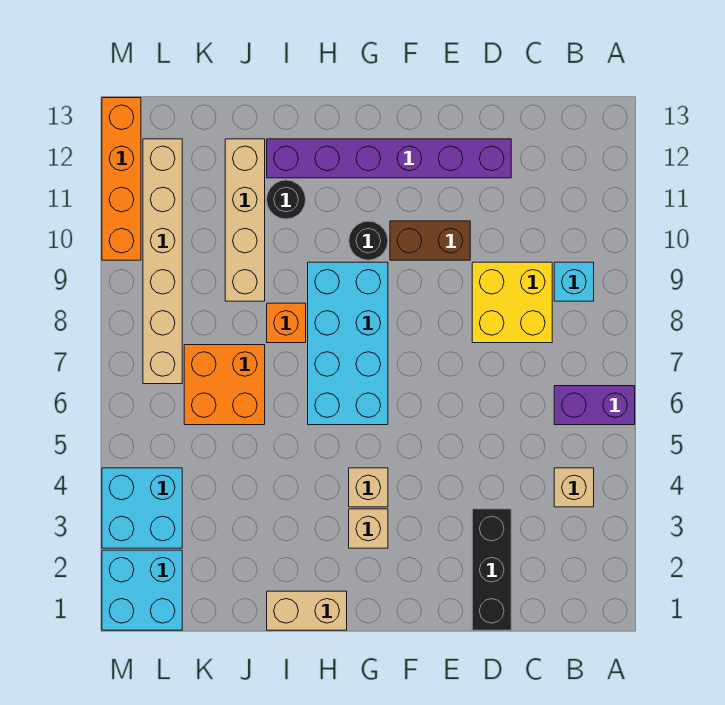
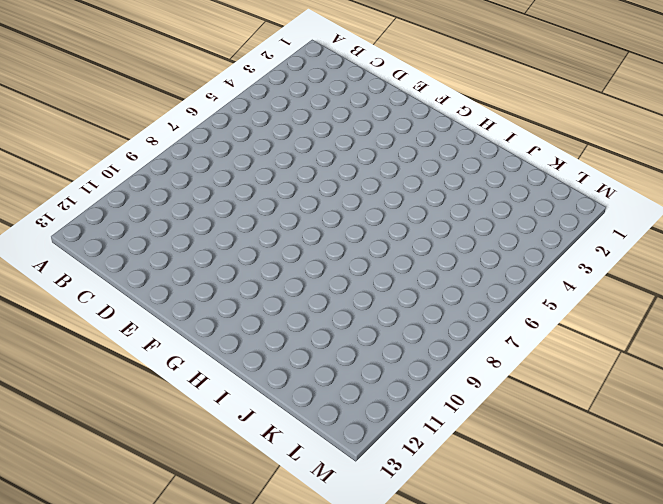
none -> purple 1x2 brick [554,386,635,425]
none -> tan 1x1 brick [554,468,594,507]
none -> cyan 1x1 brick [554,262,594,301]

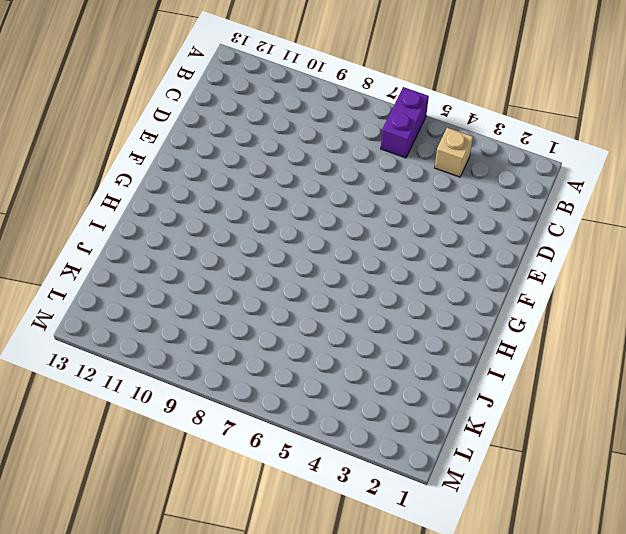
none -> cyan 1x1 brick [554,262,594,301]
none -> yellow 2x2 brick [472,262,552,343]
none -> black 1x3 brick [472,509,511,630]

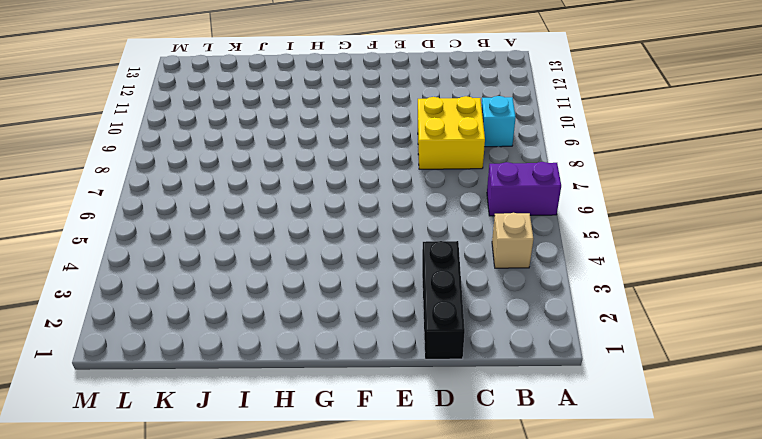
none -> purple 1x6 brick [267,139,511,178]
none -> brown 1x2 brick [390,221,470,260]
none -> tan 1x1 brick [349,509,388,548]

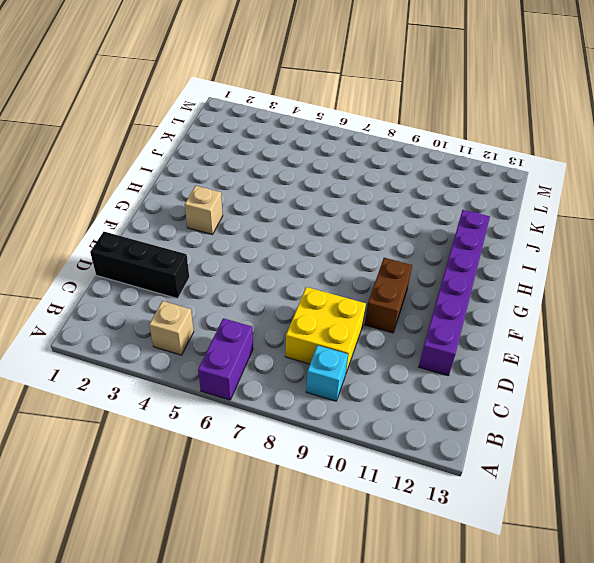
none -> tan 1x1 brick [349,468,388,507]
none -> cyan 2x4 brick [308,262,388,425]
none -> black 1x1 round brick [349,221,388,260]

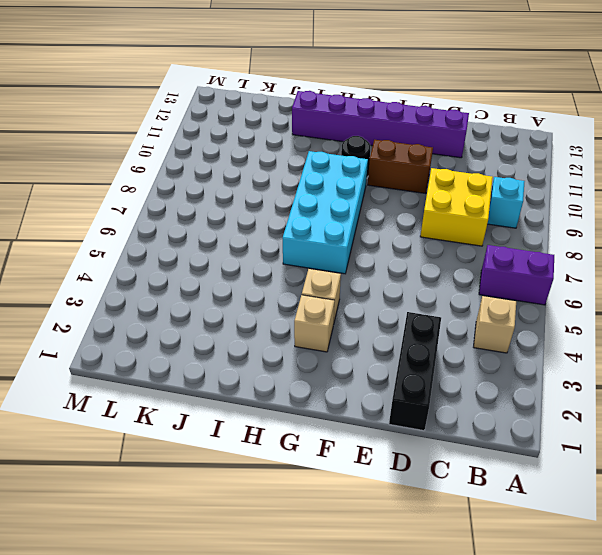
none -> tan 1x2 brick [267,591,347,630]
none -> orange 1x1 brick [267,303,306,343]
none -> black 1x1 round brick [267,180,306,219]

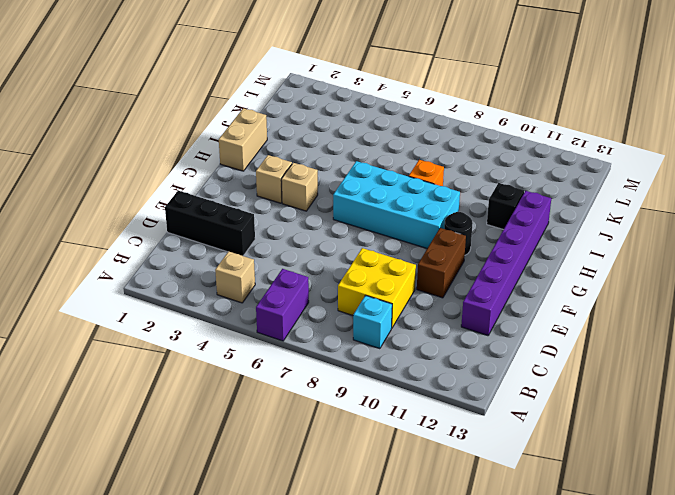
black 1x1 brick [487,183,524,230] -> black 1x1 round brick [267,180,306,219]
none -> orange 2x2 brick [184,345,265,425]
none -> tan 1x4 brick [225,139,265,301]
none -> cyan 2x2 brick [102,550,182,630]

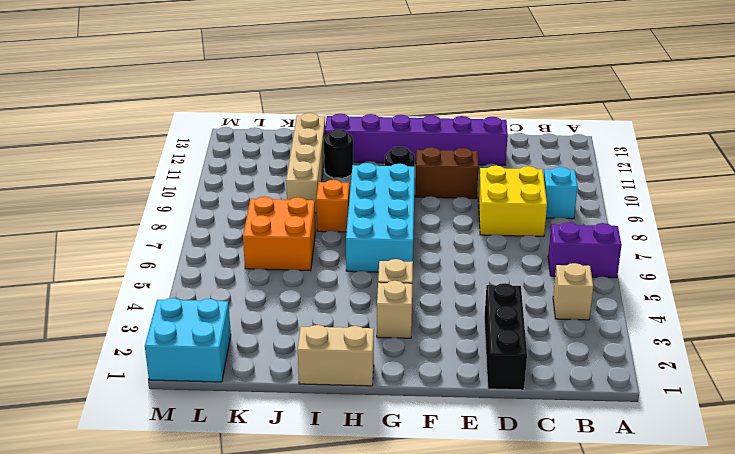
none -> cyan 2x2 brick [102,468,182,548]
none -> tan 1x6 brick [143,139,182,384]
none -> orange 1x4 brick [102,98,141,260]

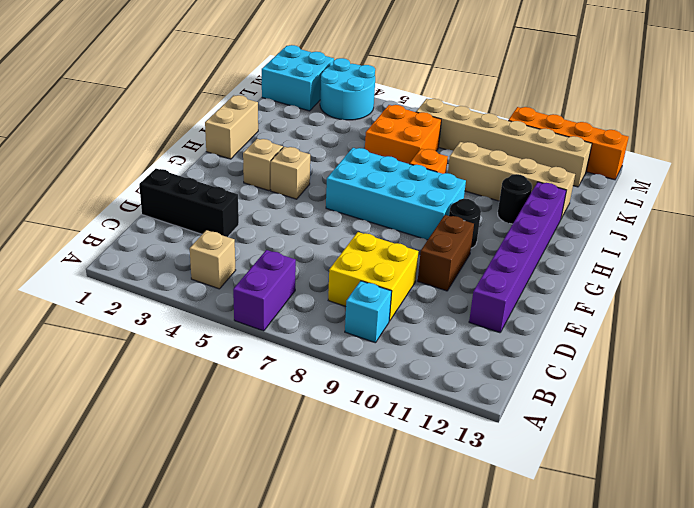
cyan 2x2 round brick [320,58,375,120] -> cyan 2x2 brick [102,468,182,548]

